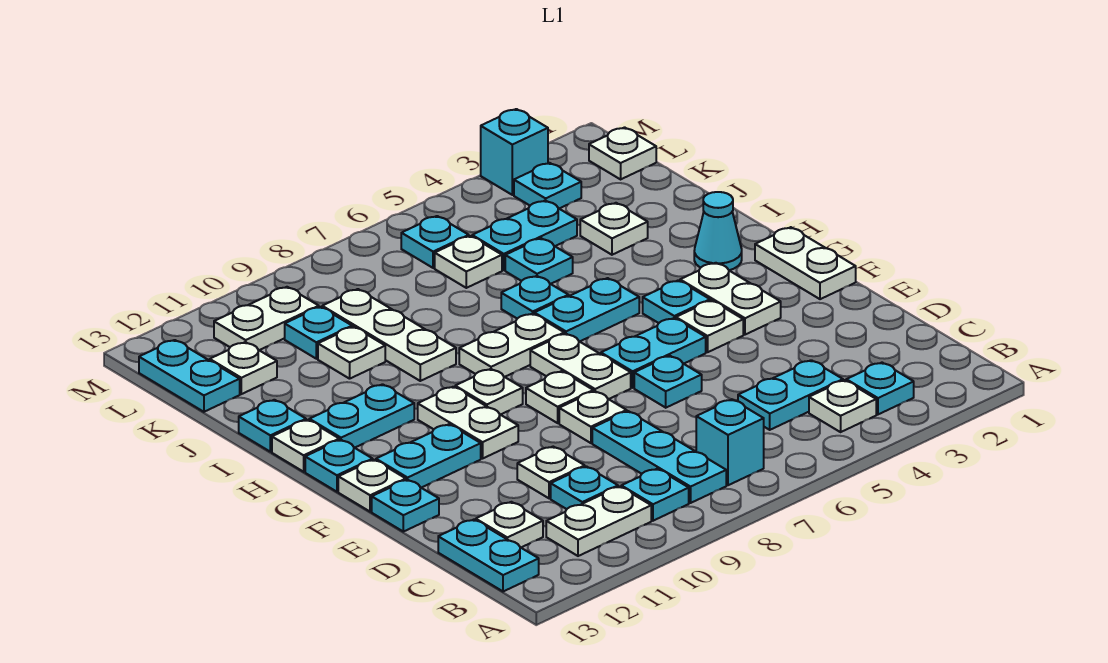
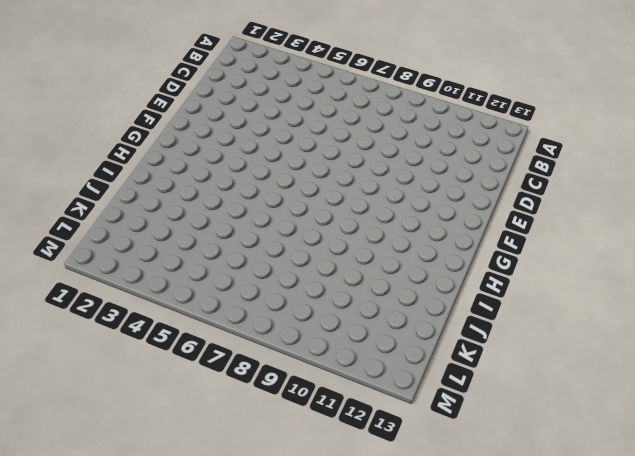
none -> cyan 1x1 plate [846,363,914,414]
none -> white 1x1 plate [809,380,876,432]
none -> cyan 1x1 brick [696,399,764,485]
none -> cyan 1x3 plate [592,411,726,503]

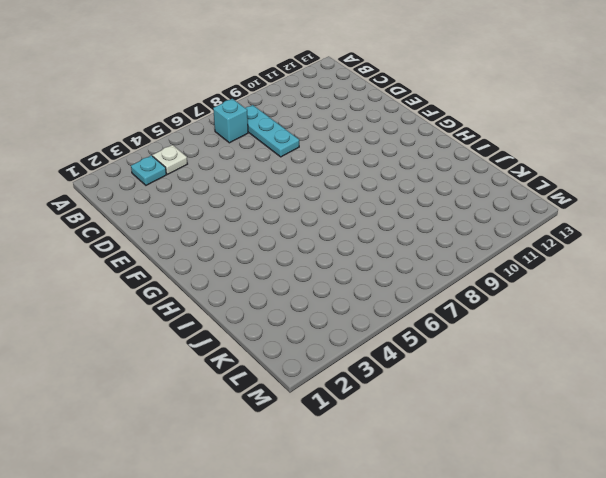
none -> cyan 1x1 plate [621,469,689,521]
none -> white 1x2 plate [546,486,651,556]
none -> cyan 1x2 plate [438,520,539,592]
none -> cyan 1x2 plate [738,360,843,430]

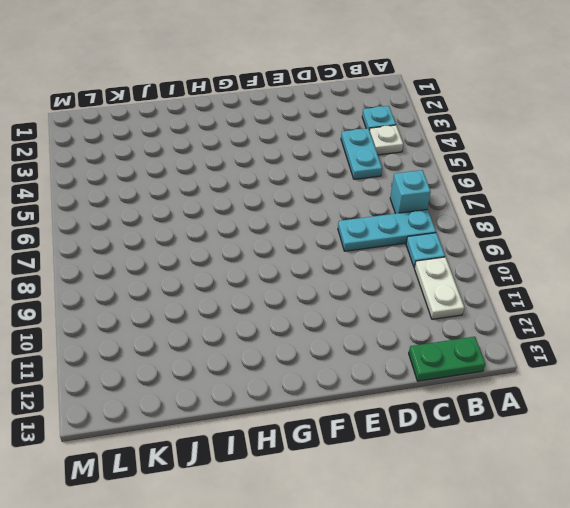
green 1x2 plate [409,337,485,381] -> cyan 1x2 plate [438,520,539,592]
none -> cyan 1x1 plate [551,466,618,509]
none -> white 1x1 plate [476,502,543,547]
none -> white 1x1 plate [517,447,585,498]
none -> cyan 1x1 plate [634,356,702,408]

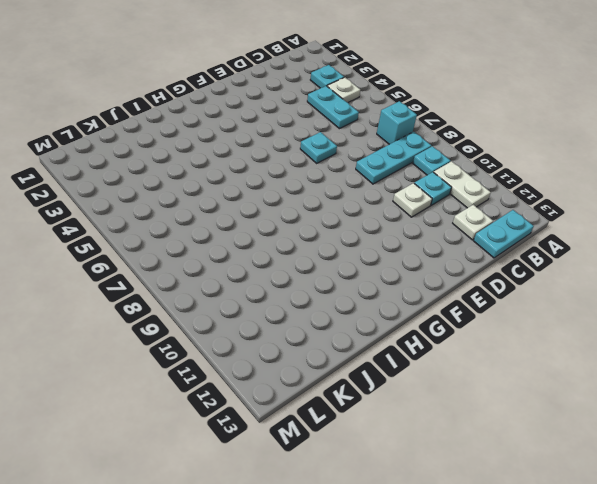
none -> white 1x1 plate [559,391,627,443]
none -> cyan 1x1 plate [372,480,439,532]
none -> white 1x2 plate [755,227,856,299]
none -> white 1x2 plate [680,263,781,335]

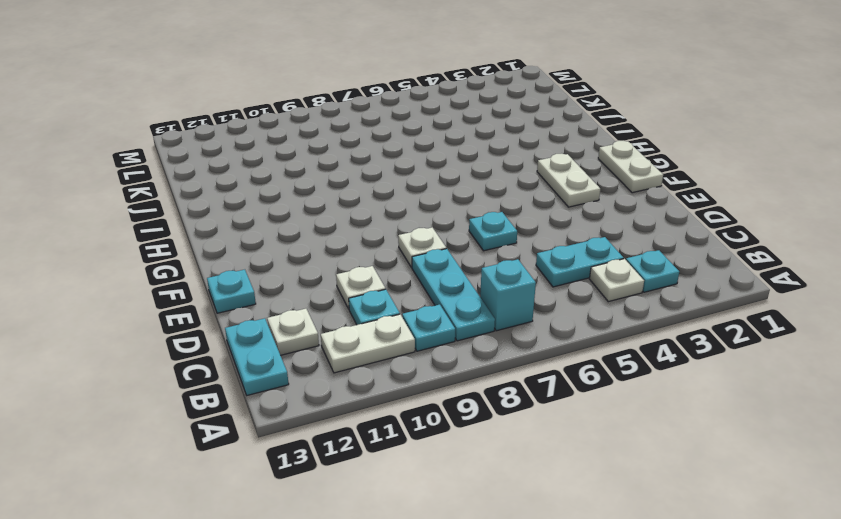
none -> white 1x1 plate [676,300,743,352]
none -> cyan 1x2 plate [601,318,706,388]
none -> white 1x2 plate [530,334,631,399]
none -> white 1x1 plate [526,371,593,423]

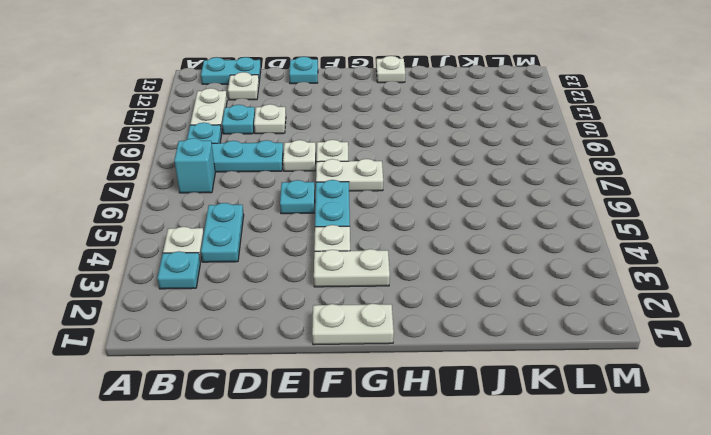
none -> white 1x2 plate [418,387,518,458]
none -> cyan 1x2 plate [376,424,481,488]
none -> white 1x1 plate [338,460,406,512]
none -> cyan 1x1 plate [643,280,710,323]

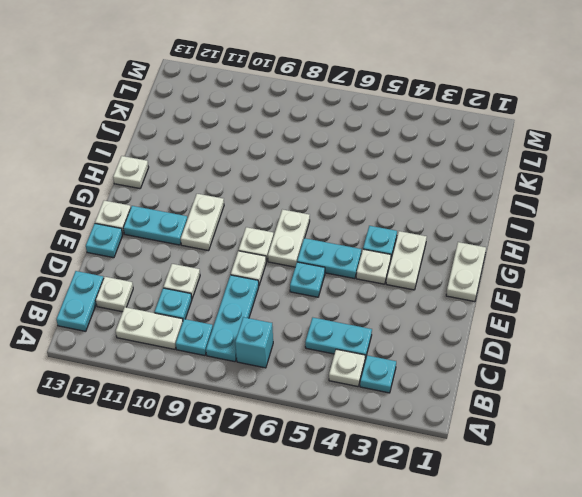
none -> white 1x1 plate [455,369,523,415]
none -> cyan 1x1 plate [305,440,373,492]
none -> cyan 1x1 cone [694,192,742,270]
none -> cyan 1x2 plate [534,278,639,342]

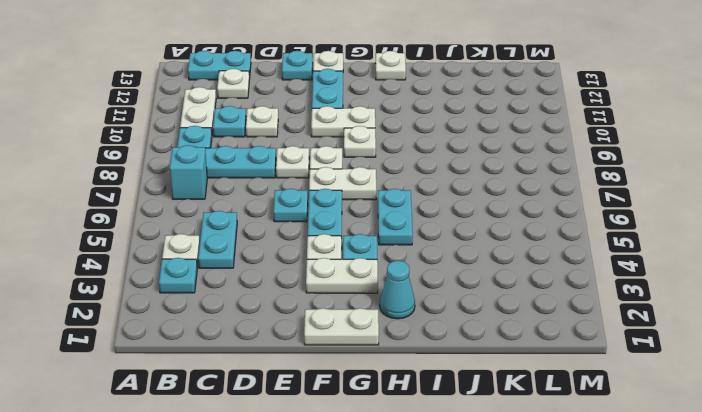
none -> cyan 1x1 plate [305,440,373,492]
none -> white 1x2 plate [459,313,564,377]
none -> cyan 1x2 plate [309,384,414,448]
none -> cyan 1x1 plate [501,276,569,318]

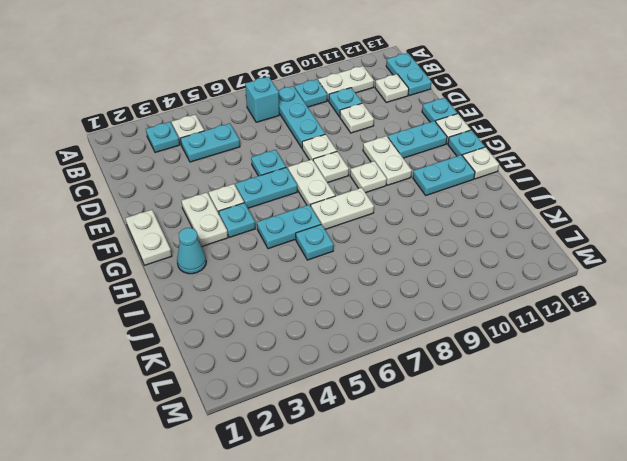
none -> white 1x3 plate [322,289,456,381]
none -> cyan 1x1 plate [239,400,306,452]
none -> white 1x1 plate [580,203,648,255]
none -> cyan 1x1 plate [505,238,573,284]

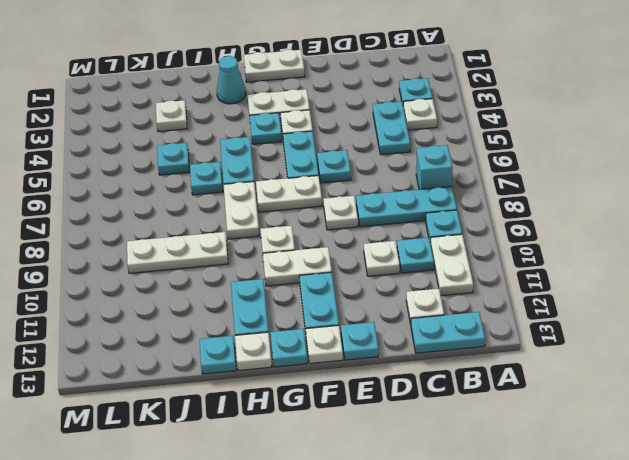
none -> white 1x1 plate [526,371,593,423]
none -> white 1x1 plate [318,327,385,379]
none -> cyan 1x2 plate [472,200,577,270]
none -> white 1x1 plate [435,236,502,288]

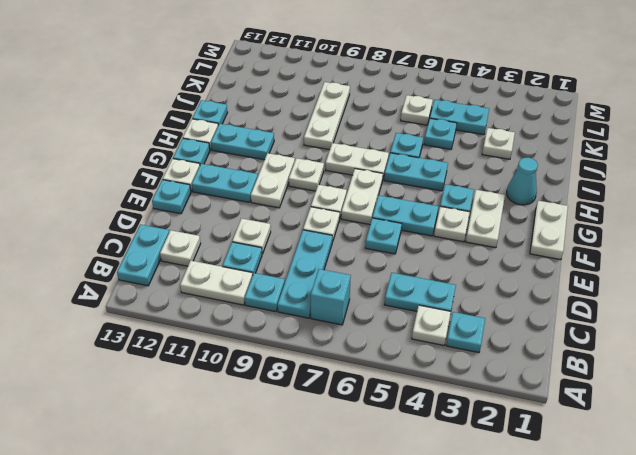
none -> white 1x1 plate [318,327,385,379]
none -> cyan 1x1 plate [285,307,352,359]
none -> white 1x1 plate [210,342,277,394]
none -> cyan 1x2 plate [139,340,240,412]

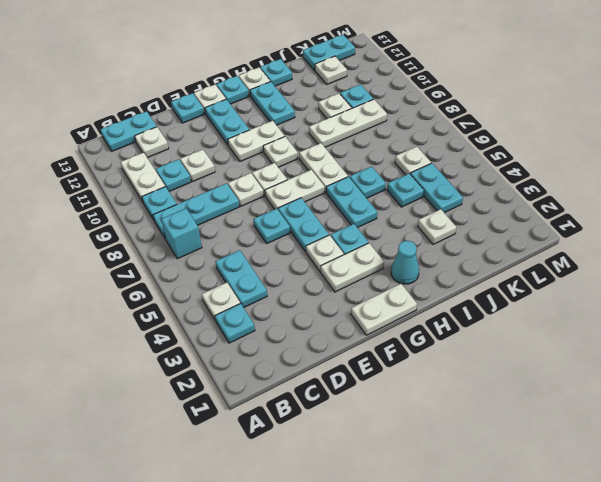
none -> white 1x1 plate [589,127,656,179]
none -> cyan 1x1 plate [514,163,581,208]
none -> cyan 1x1 plate [401,216,469,268]
none -> white 1x2 plate [214,287,319,350]

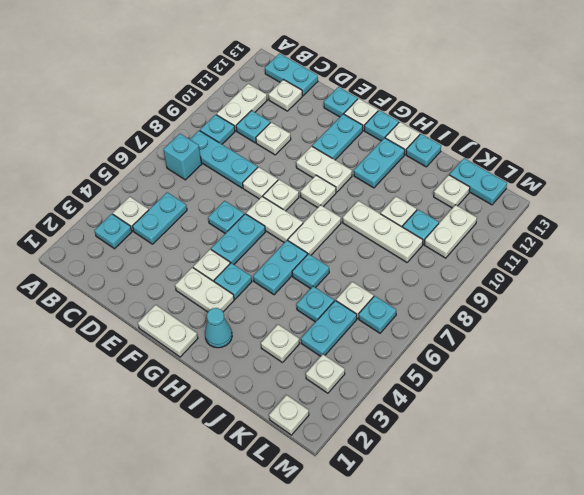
white 1x1 plate [306,354,345,393] -> cyan 1x1 plate [514,163,581,208]
none -> cyan 1x1 brick [481,109,548,195]

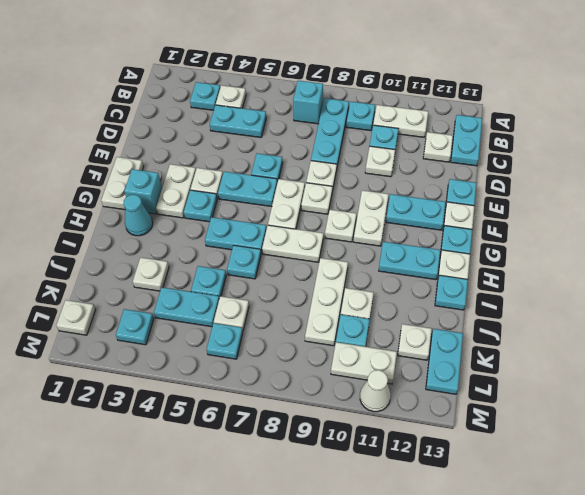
cyan 1x1 brick [124,169,162,214] -> cyan 1x1 brick moved to [481,109,548,195]
white 1x1 cone [360,370,391,412] -> none

